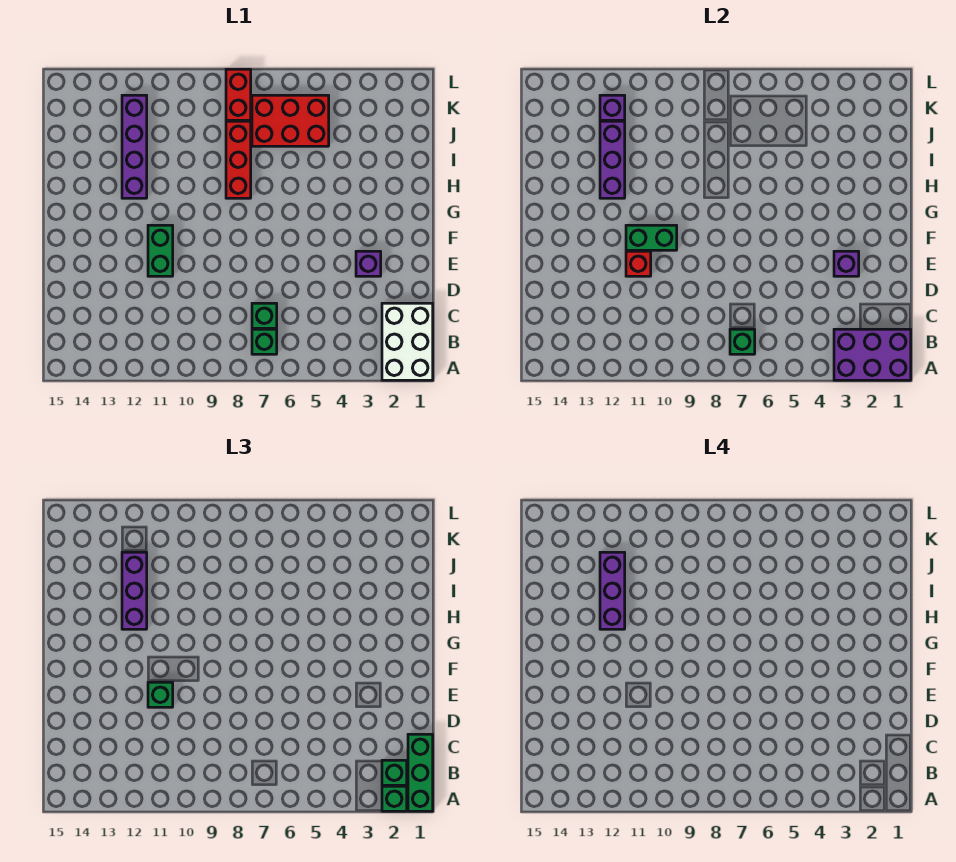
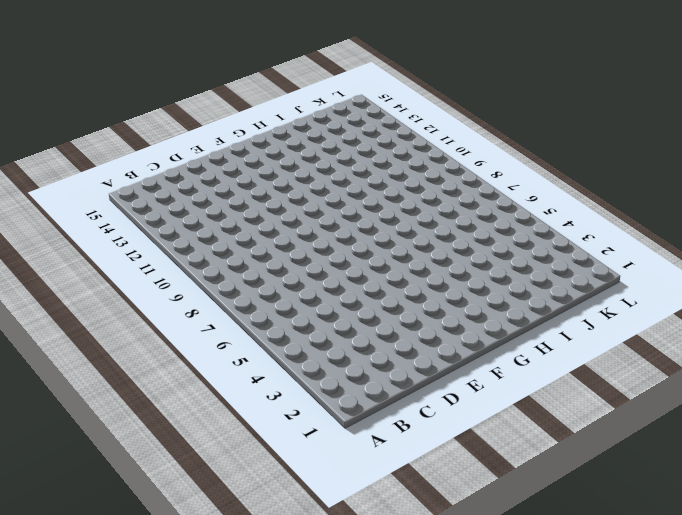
none -> white 2x3 brick [382,303,433,380]
none -> green 1x1 brick [252,329,277,354]
none -> green 1x1 brick [252,303,277,328]

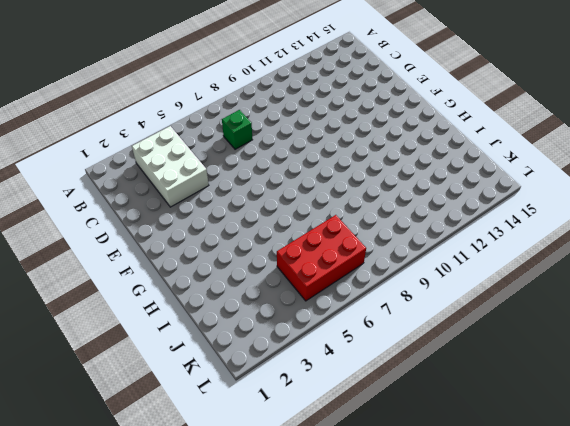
white 2x3 brick [132,126,209,207] -> white 2x3 brick moved to [382,303,433,380]
none -> green 1x1 brick [252,329,277,354]
none -> purple 1x1 brick [356,251,381,276]
none -> green 1x2 brick [148,225,173,276]

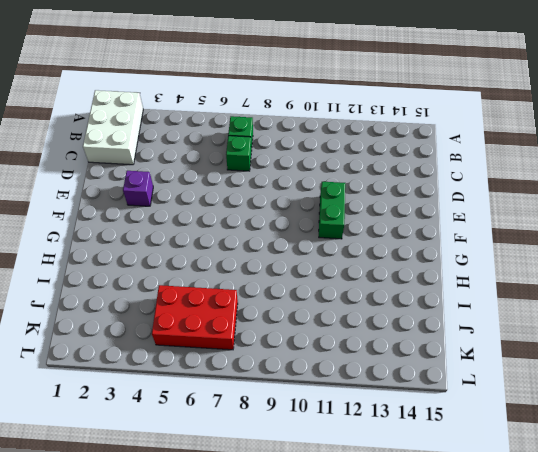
none -> red 1x3 brick [226,121,251,198]
none -> purple 1x4 brick [122,95,147,198]
none -> red 1x2 brick [226,69,251,120]

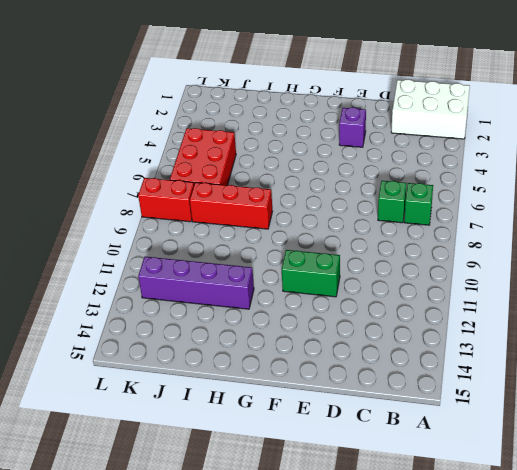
none -> purple 2x3 brick [834,329,911,380]
none -> green 1x1 brick [730,329,755,354]
none -> purple 1x1 brick [834,251,859,276]

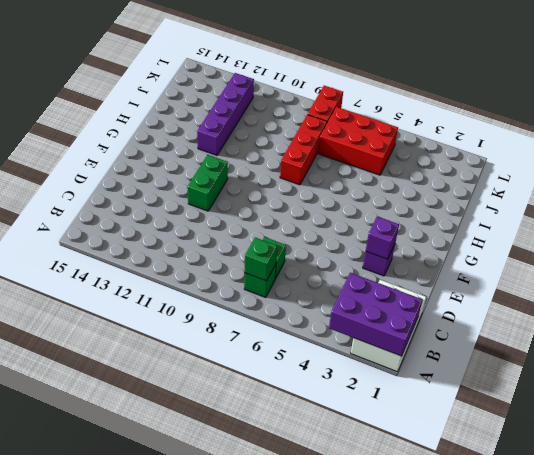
none -> red 1x1 brick [626,251,651,276]
none -> green 1x2 brick [626,225,677,250]
none -> purple 1x3 brick [600,121,625,198]

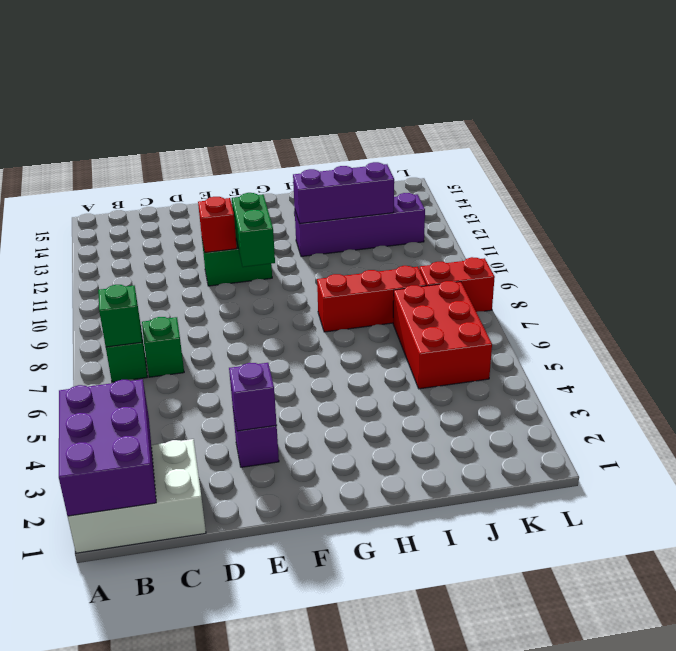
none -> purple 1x1 brick [600,95,625,120]
none -> green 1x3 brick [408,734,433,811]
none -> green 1x1 brick [382,786,407,811]

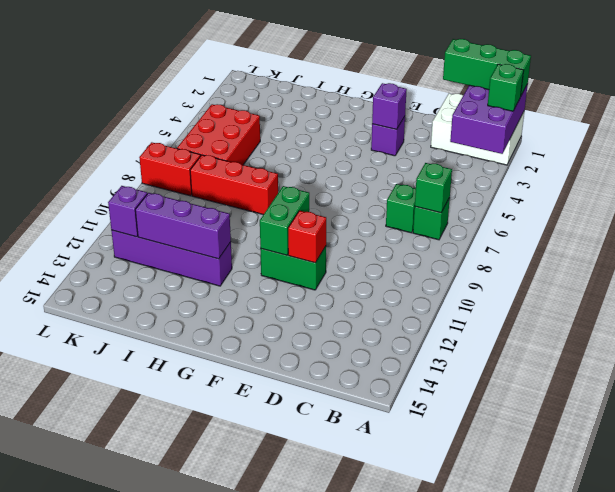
none -> green 1x1 brick [382,760,407,785]
none -> green 1x1 brick [148,682,173,707]
none -> purple 1x3 brick [122,552,147,629]

